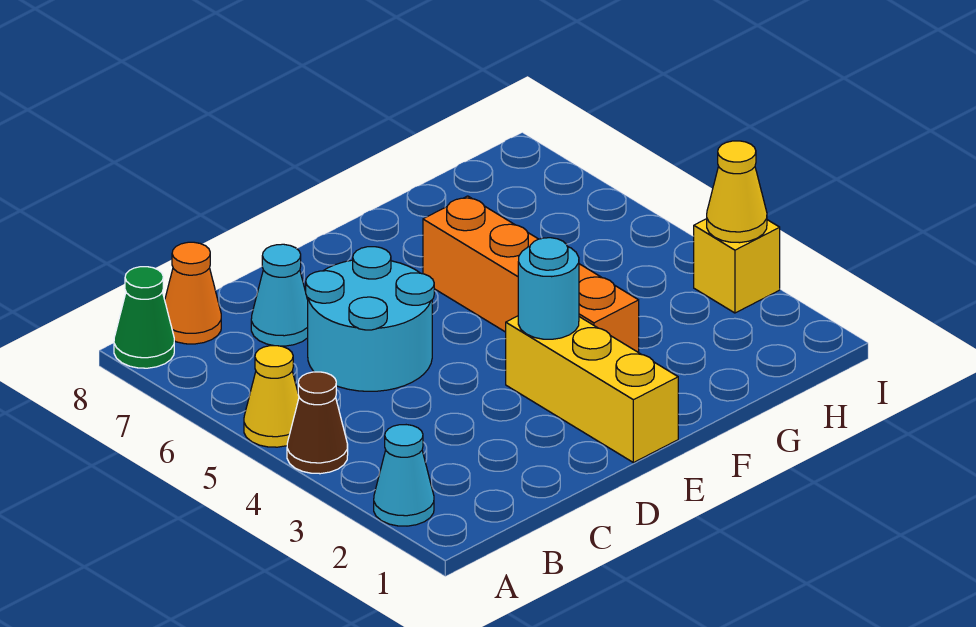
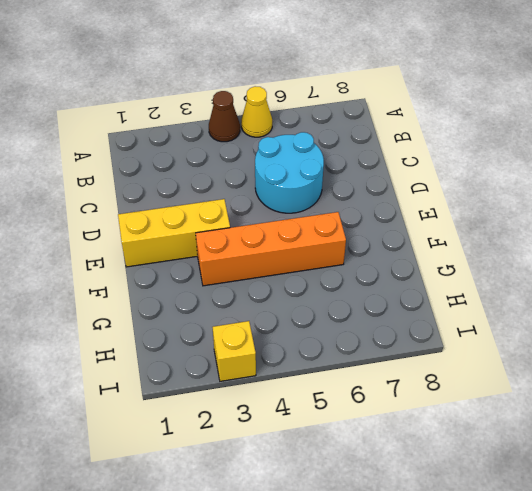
none -> cyan 1x1 cone [374,425,434,526]
none -> green 1x1 cone [114,267,174,368]
none -> orange 1x1 cone [165,242,221,344]

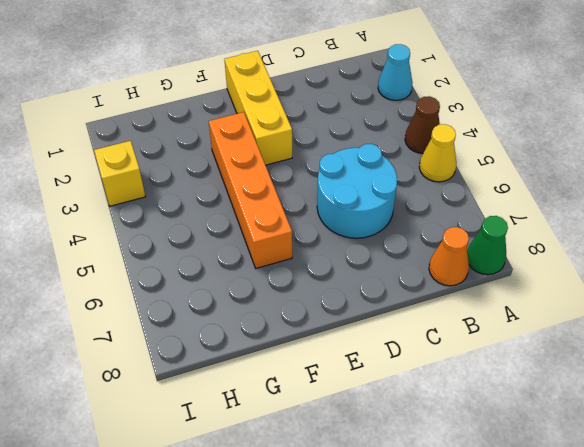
none -> cyan 1x1 cone [251,244,308,346]
none -> cyan 1x1 round brick [518,238,579,339]
none -> yellow 1x1 cone [707,141,767,243]

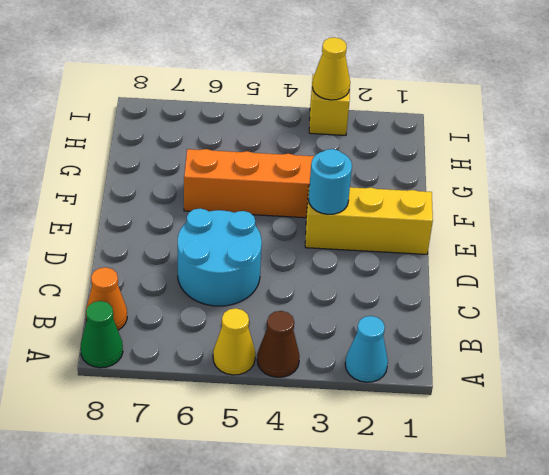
none -> cyan 1x1 cone [251,244,308,346]

